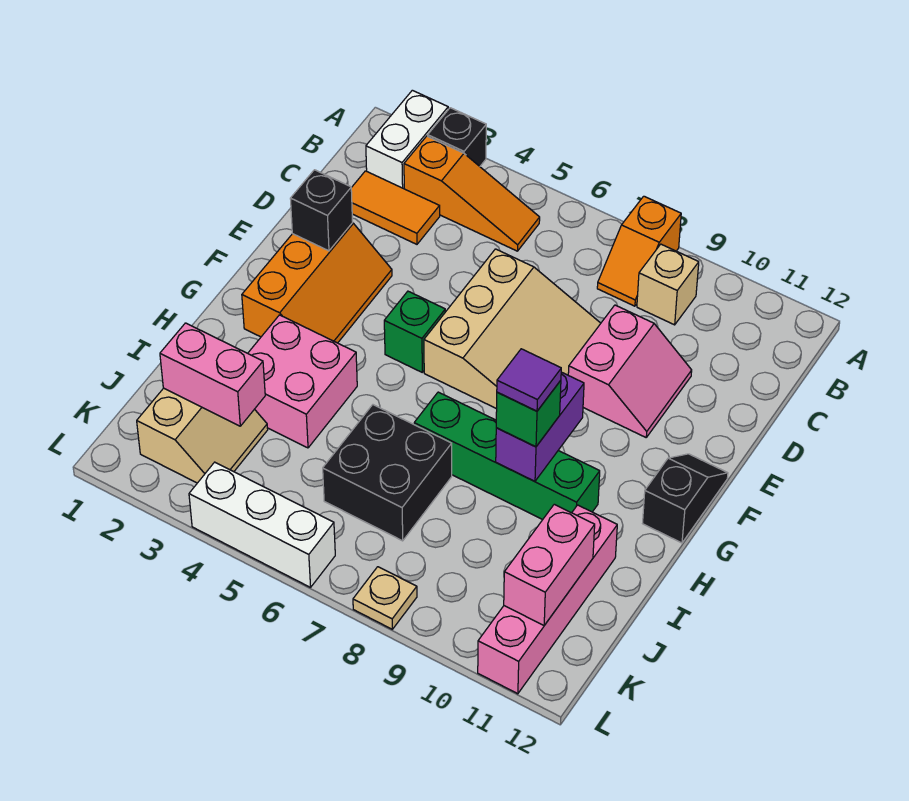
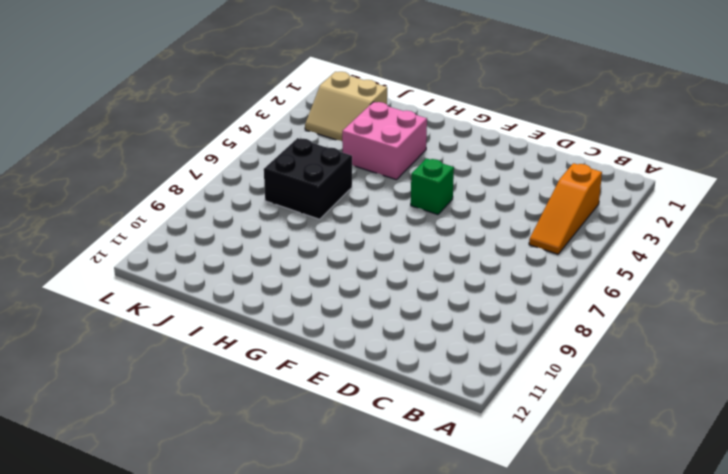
none -> white 1x2 brick [366,90,448,189]
none -> black 1x1 brick [428,108,486,166]
none -> orange 1x2 slope [597,196,681,306]

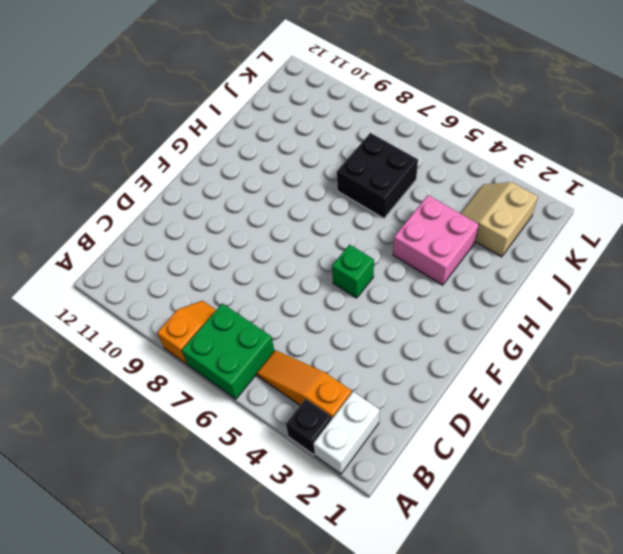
green 2x2 brick [182,303,274,399] -> none
none -> tan 1x1 brick [637,244,699,325]
none -> orange 1x2 tile [351,171,440,244]
none -> tan 3x3 slope [424,249,601,409]

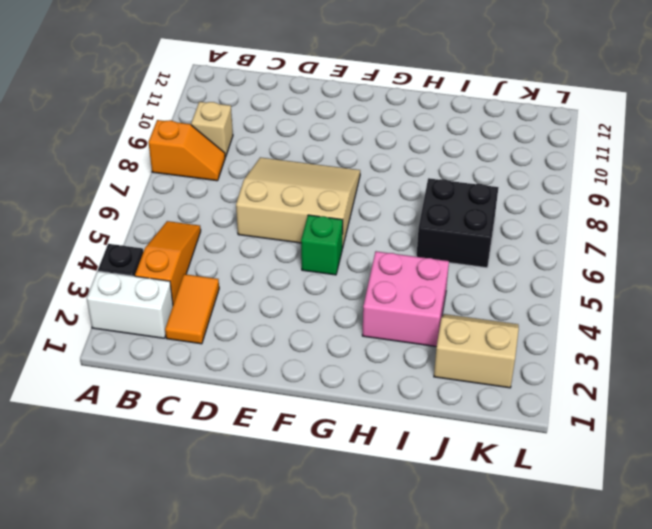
none -> pink 2x2 slope [568,305,692,437]
none -> orange 2x3 slope [242,223,392,343]
none -> black 1x2 slope [643,454,728,543]

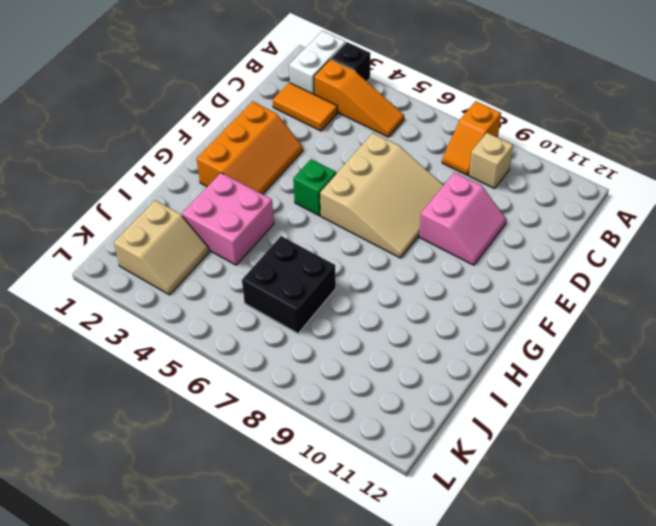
none -> black 1x2 slope [643,454,728,543]
none -> green 1x4 brick [414,392,600,520]
none -> pink 1x4 brick [478,505,617,694]

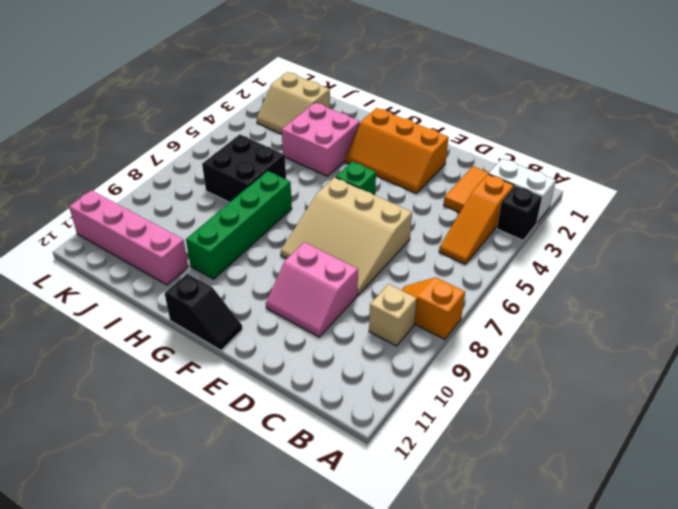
none -> white 1x3 brick [189,462,335,587]
none -> tan 1x1 plate [353,567,417,629]
none -> black 1x1 brick [290,170,353,251]

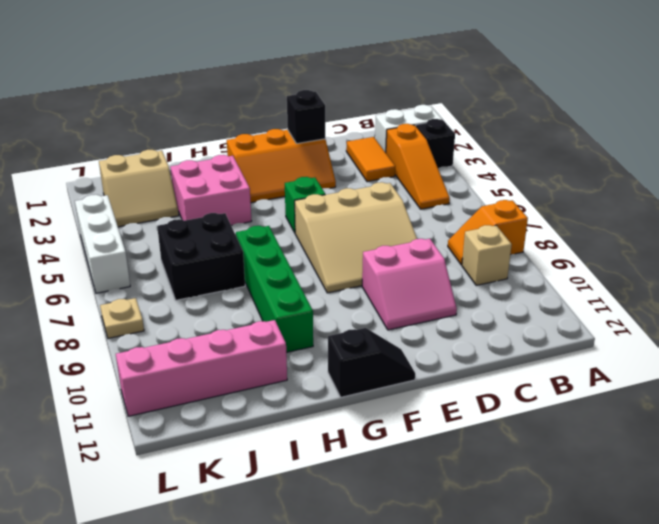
none -> purple 1x2 brick [496,372,584,481]
none -> pink 1x2 brick [160,323,265,426]
none -> pink 1x2 brick [504,504,595,625]

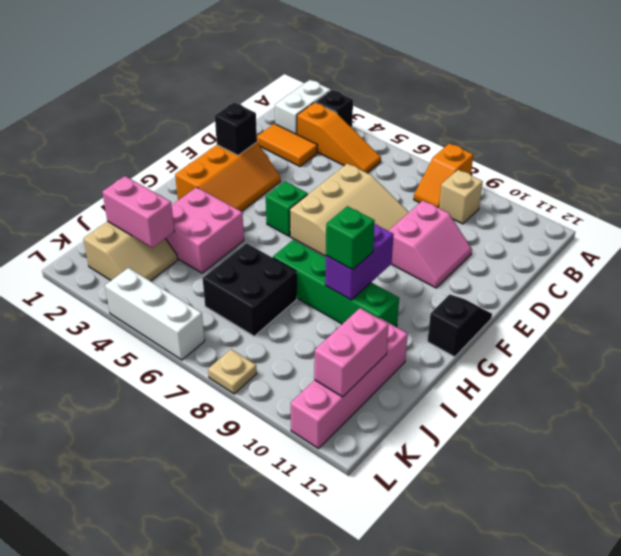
none -> purple 1x1 tile [497,349,561,411]

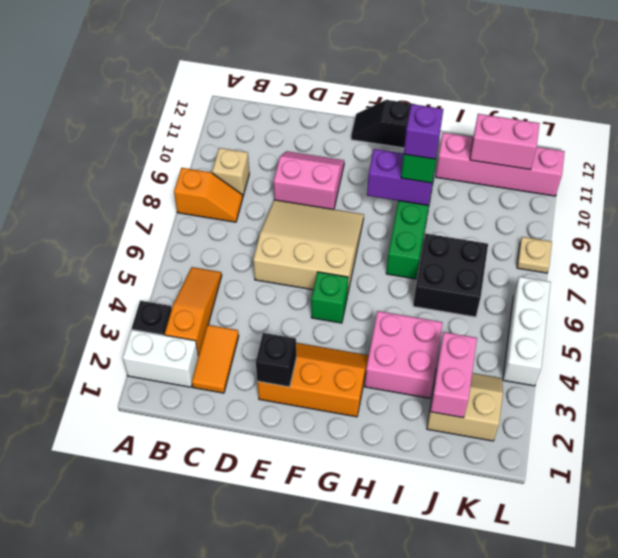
purple 1x1 brick [404,104,443,159] -> purple 1x1 tile [497,349,561,411]

